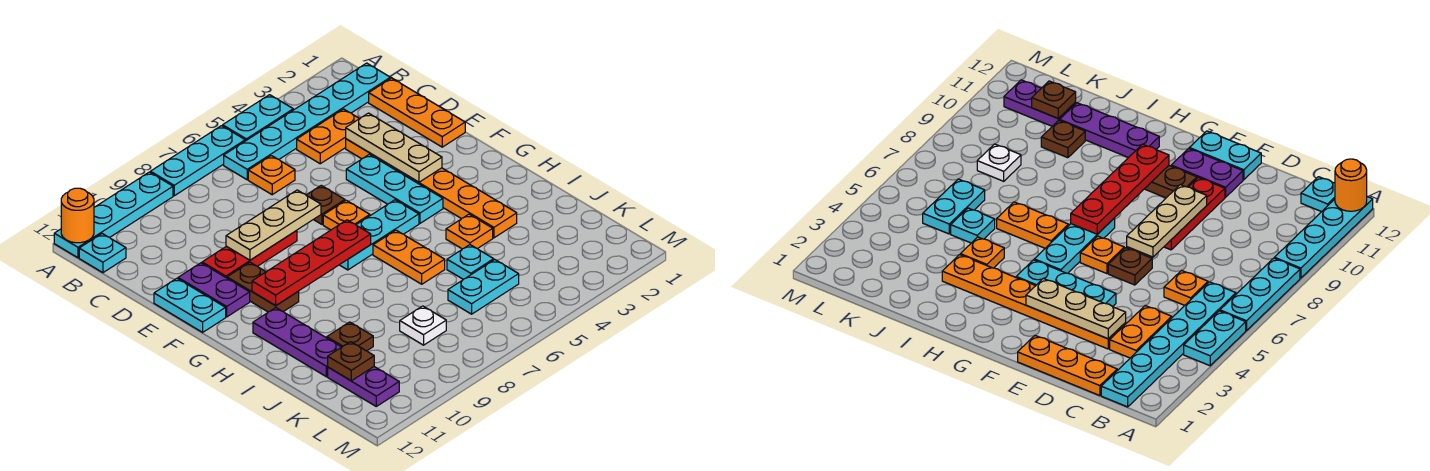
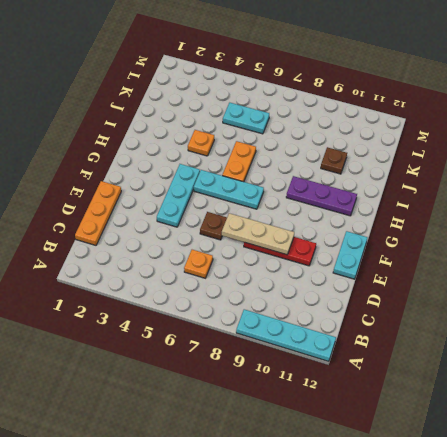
purple 1x3 plate [286,176,357,216] -> purple 1x3 plate turned to [253,308,341,377]
none -> cyan 1x2 plate [223,95,293,141]
none -> cyan 1x3 plate [150,126,245,196]
none -> cyan 1x6 plate [224,63,390,180]
none -> cyan 1x1 plate [79,234,126,273]

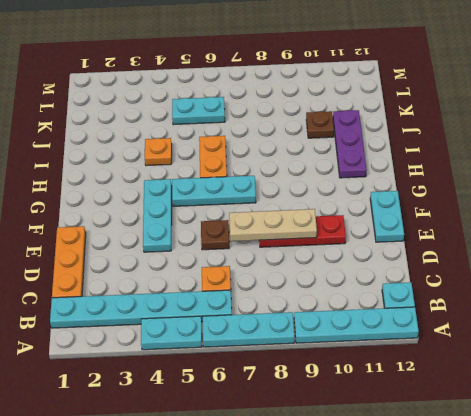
none -> orange 1x2 plate [297,109,359,164]
none -> orange 1x6 plate [346,139,517,238]
none -> purple 1x2 plate [178,263,250,317]
none -> orange 1x1 plate [323,200,370,230]

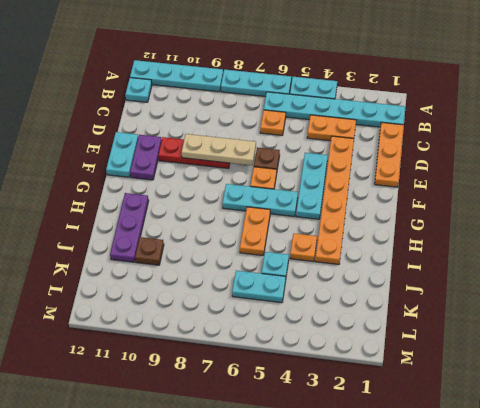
none -> brown 1x2 plate [227,262,299,312]
none -> white 1x1 plate [400,306,446,345]
none -> purple 1x2 plate [328,367,399,406]
none -> orange 1x1 round brick [61,188,94,243]

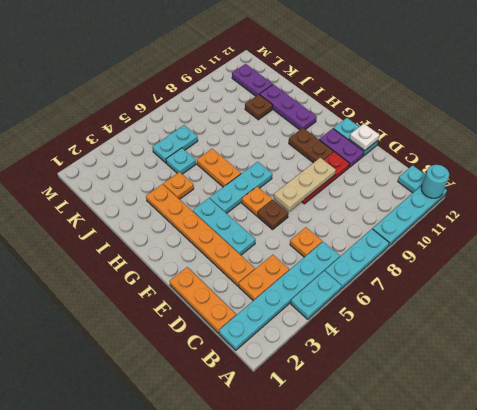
cyan 1x1 round brick [421,165,449,198] -> orange 1x1 round brick [61,188,94,243]
white 1x1 plate [350,124,379,151] -> white 1x1 plate moved to [400,306,446,345]
none -> tan 1x3 plate [346,113,442,182]
none -> red 1x4 plate [252,220,371,306]
none -> brown 1x1 plate [328,342,374,381]

